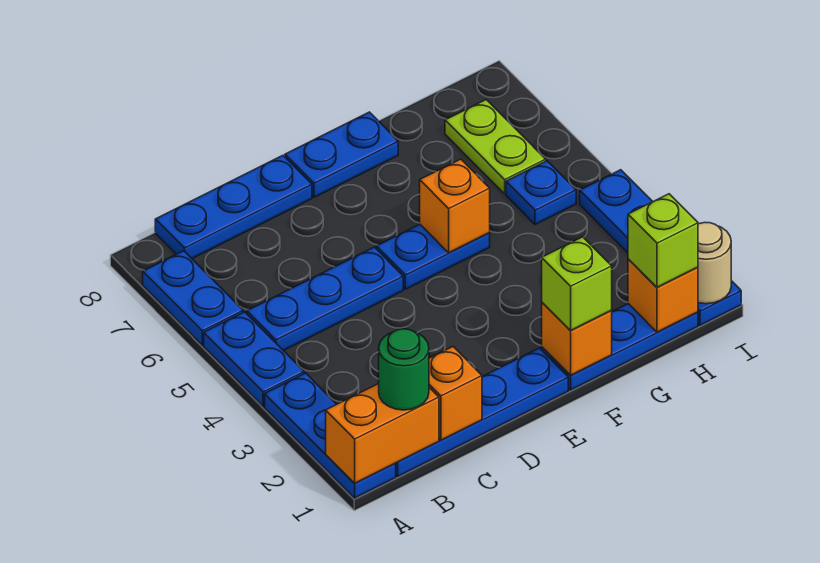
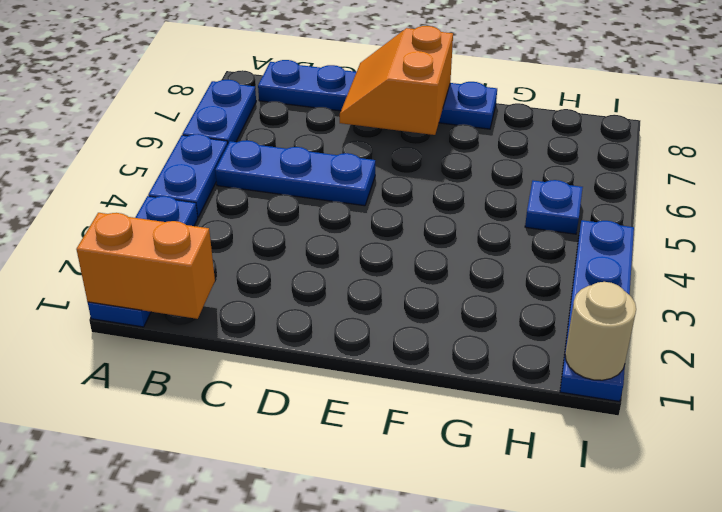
orange 2x2 slope [340,26,453,135] -> none
none -> blue 1x4 plate [395,348,568,476]
none -> blue 1x2 plate [376,224,490,289]
none -> blue 1x3 plate [542,304,698,390]

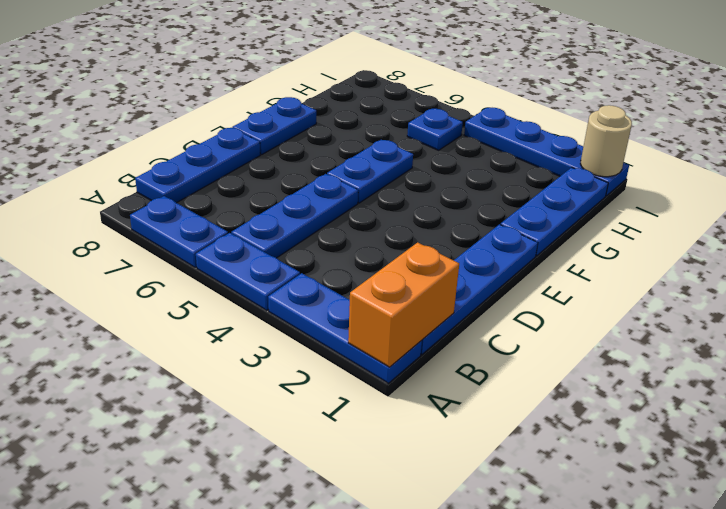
none -> lime 1x2 plate [445,100,546,194]
none -> orange 1x1 brick [429,347,482,440]
none -> orange 1x1 brick [542,303,612,375]

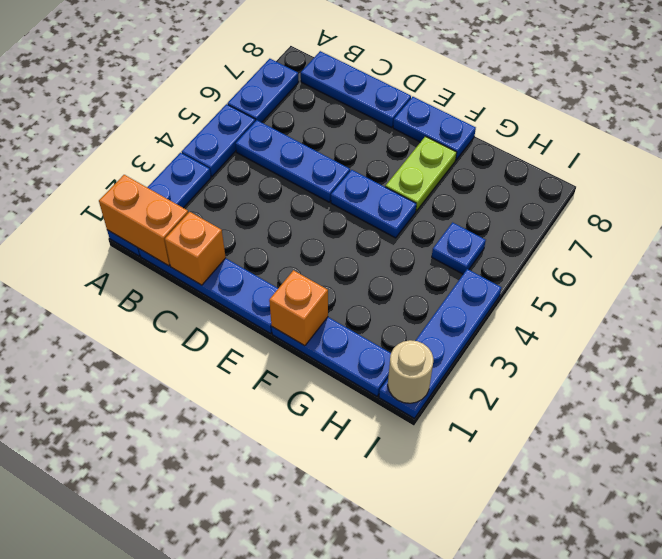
lime 1x2 plate [385,136,457,211] -> lime 1x2 plate moved to [445,100,546,194]
none -> orange 1x1 brick [420,159,490,253]
none -> orange 1x1 brick [628,259,698,332]
none -> green 1x1 round brick [379,329,429,410]

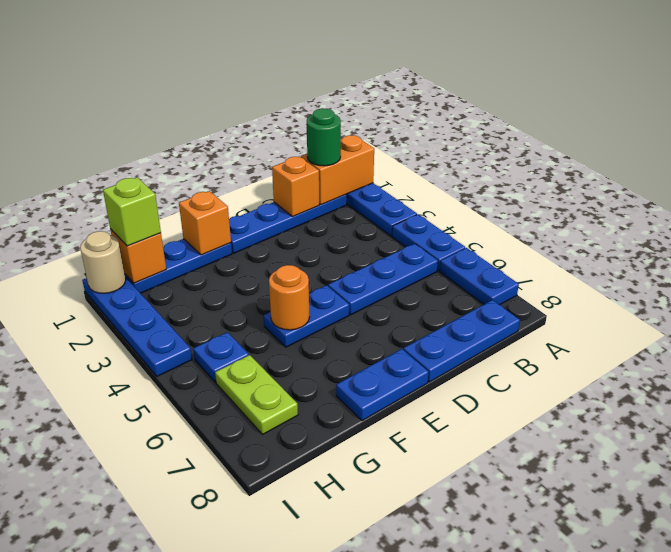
orange 1x1 round brick [269,265,309,330] -> orange 1x1 brick [420,159,490,253]
none -> lime 1x1 brick [542,237,612,330]

